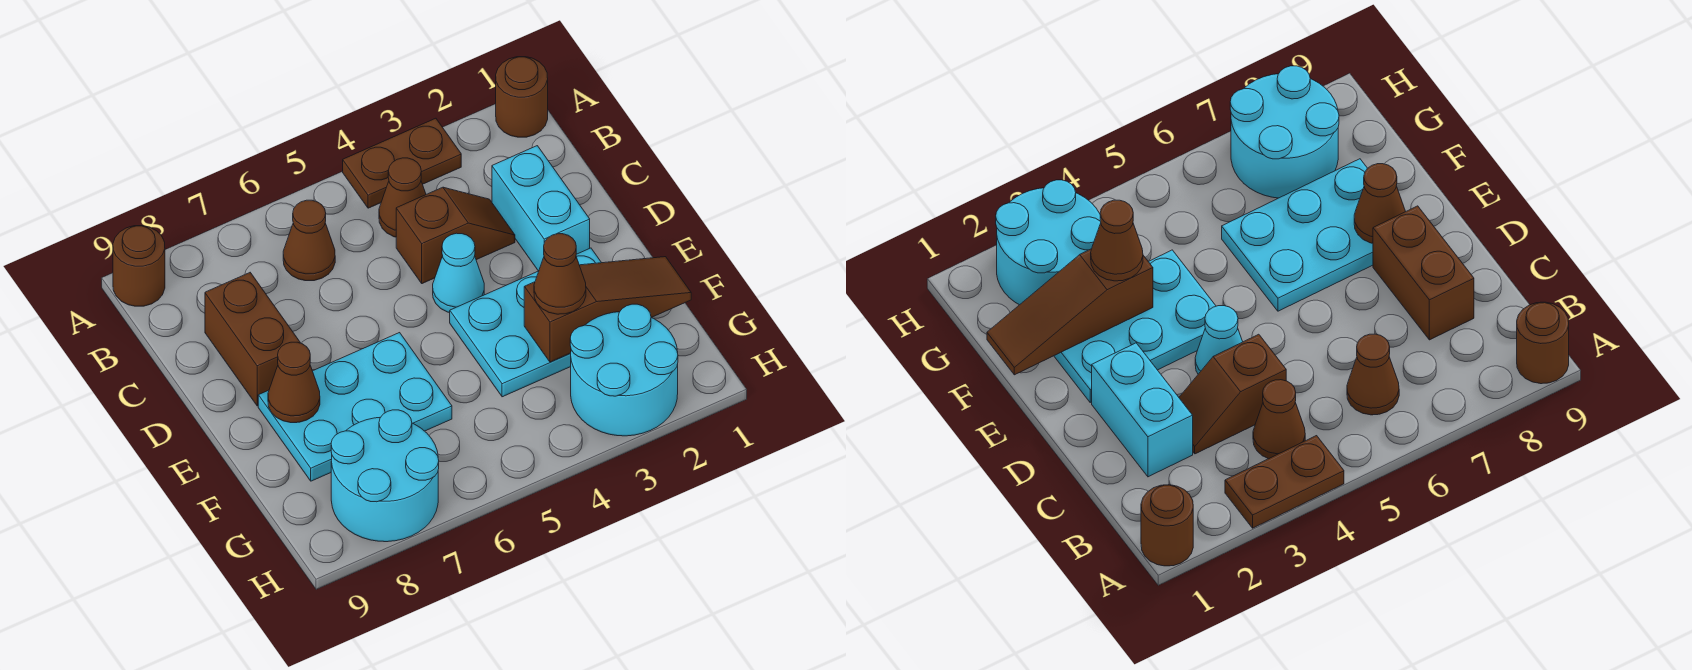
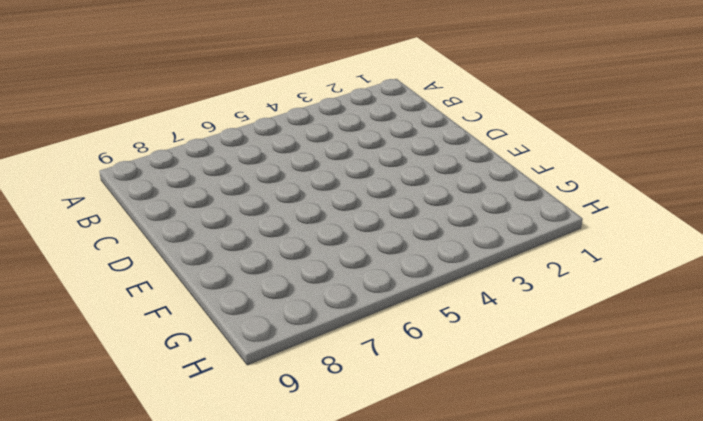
none -> brown 1x1 round brick [496,57,548,137]
none -> brown 1x2 plate [343,118,461,208]
none -> brown 1x1 round brick [113,226,165,306]

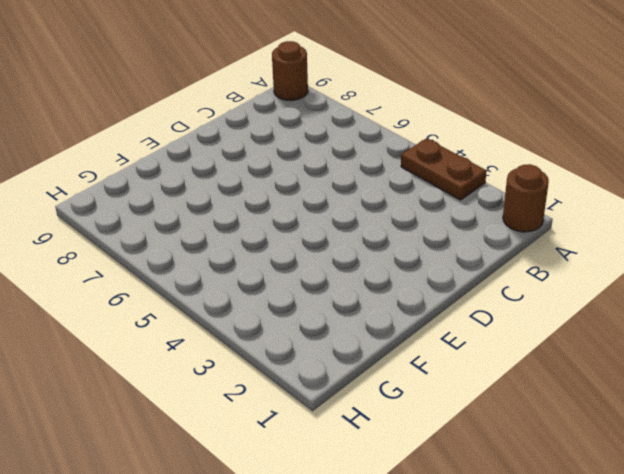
none -> brown 1x1 cone [379,158,426,237]
none -> brown 1x1 cone [283,200,335,281]
none -> cyan 1x2 brick [492,146,590,271]

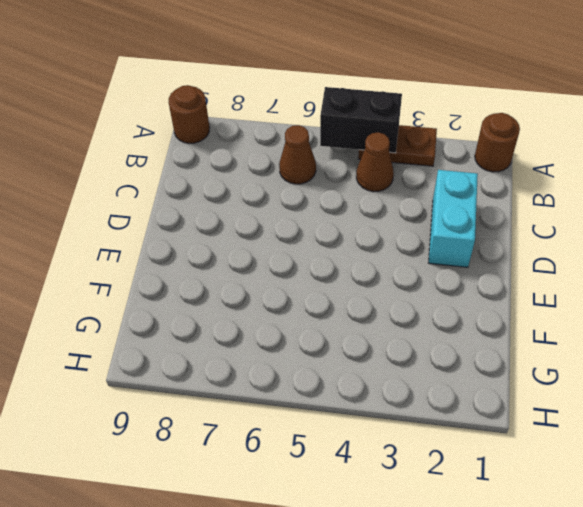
black 1x2 brick [320,87,402,153] -> none
none -> brown 1x2 slope [396,187,515,284]
none -> brown 1x2 brick [205,273,300,406]
none -> cyan 1x1 cone [433,233,484,313]

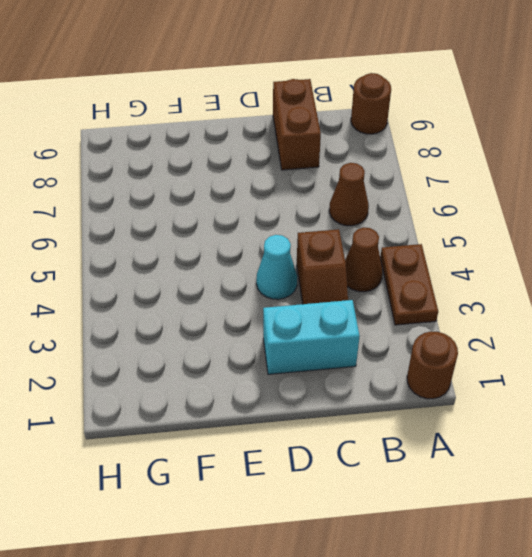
brown 1x2 brick [273,79,321,170] -> brown 1x2 brick turned to [205,273,300,406]
none -> cyan 2x3 plate [450,248,601,397]
none -> cyan 2x3 plate [258,333,452,481]
none -> cyan 2x2 round brick [570,304,678,436]

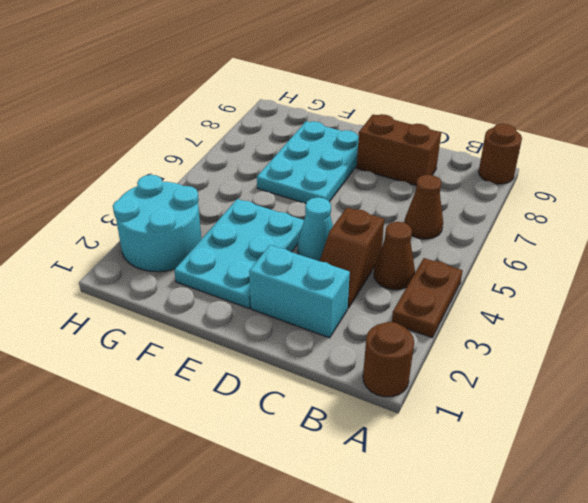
none -> cyan 2x2 round brick [331,410,439,542]
none -> brown 1x1 cone [268,342,320,423]
none -> brown 1x3 slope [524,257,691,362]

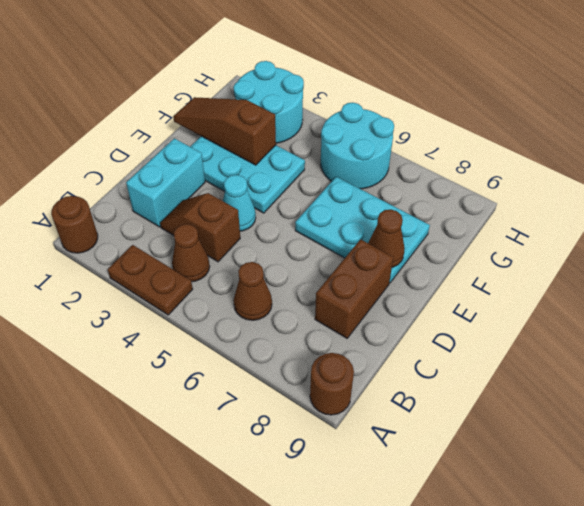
cyan 2x2 round brick [321,103,394,189] -> cyan 2x2 round brick moved to [331,410,439,542]
none -> brown 1x1 cone [534,234,586,314]

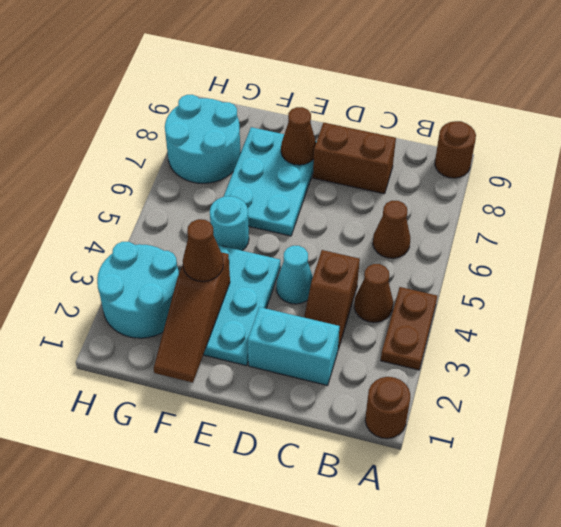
cyan 1x1 round brick [210,196,249,251] -> none

